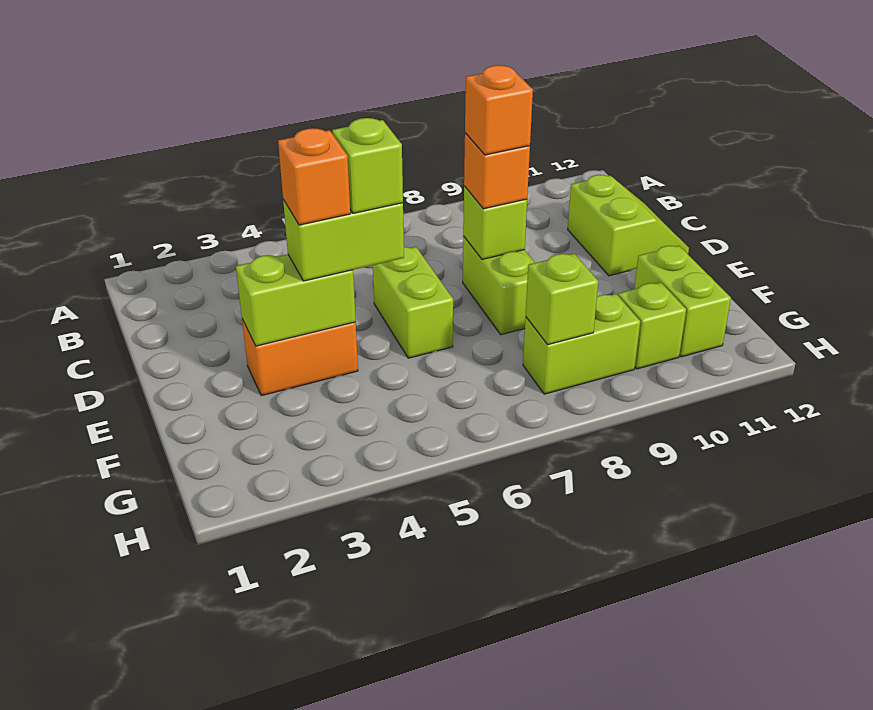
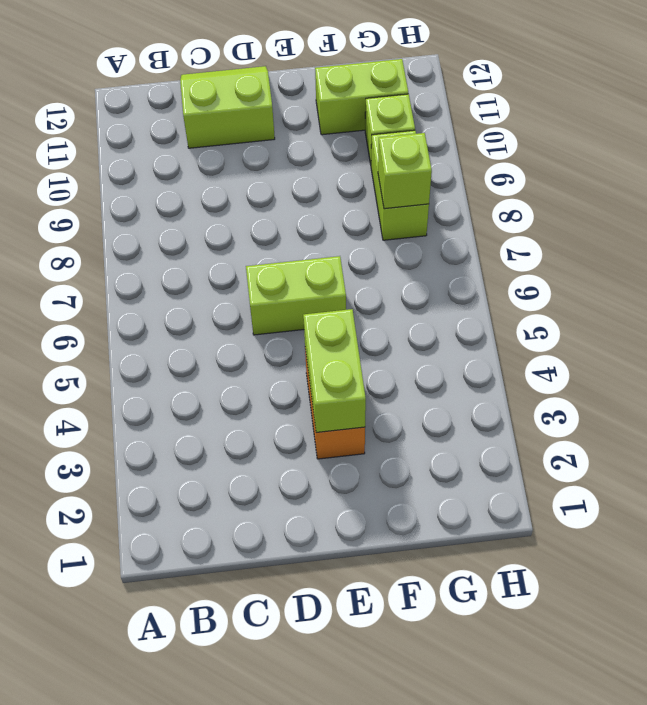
none -> lime 1x2 brick [463,236,535,335]
none -> lime 1x1 brick [463,186,527,259]
none -> orange 1x1 brick [464,133,530,209]

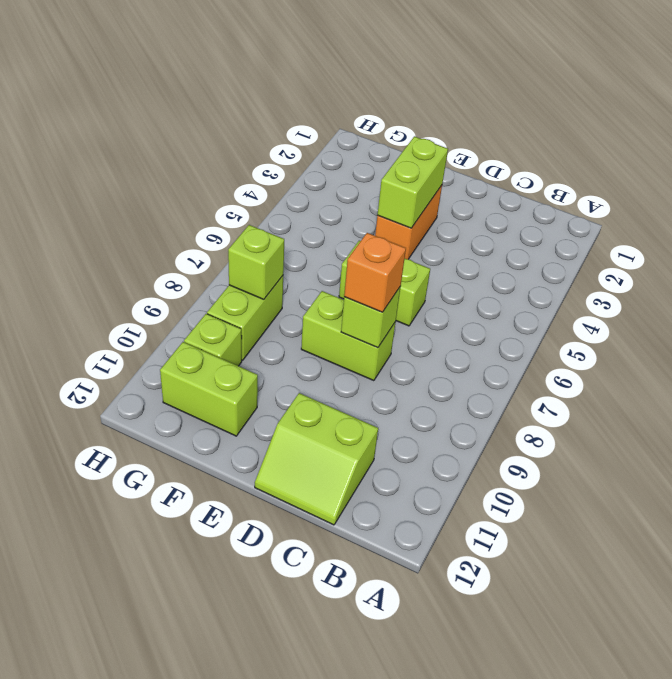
none -> lime 1x2 brick [283,200,404,281]
none -> orange 1x1 brick [465,65,533,155]
none -> orange 1x1 brick [278,128,350,225]

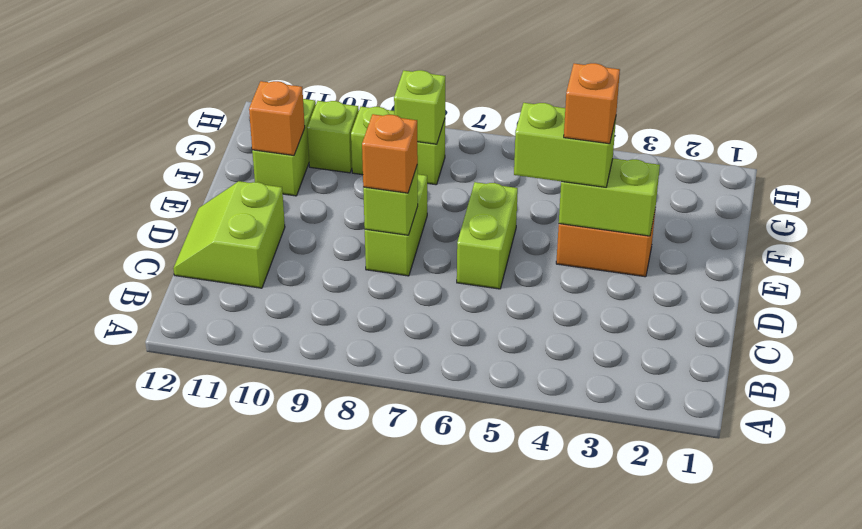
orange 1x1 brick [249,81,305,155] -> orange 1x1 brick moved to [465,65,533,155]
none -> lime 1x1 brick [332,118,403,213]

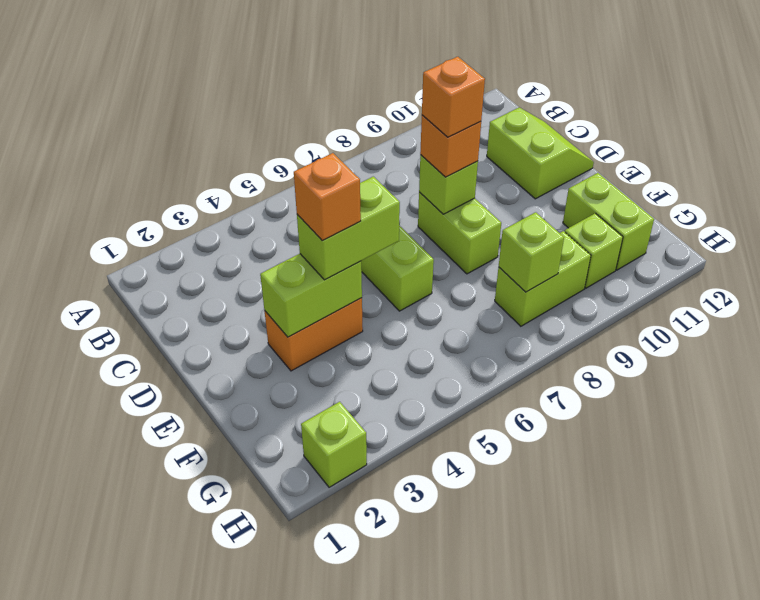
lime 1x1 brick [301,402,367,487] -> lime 1x1 brick moved to [332,118,403,213]

